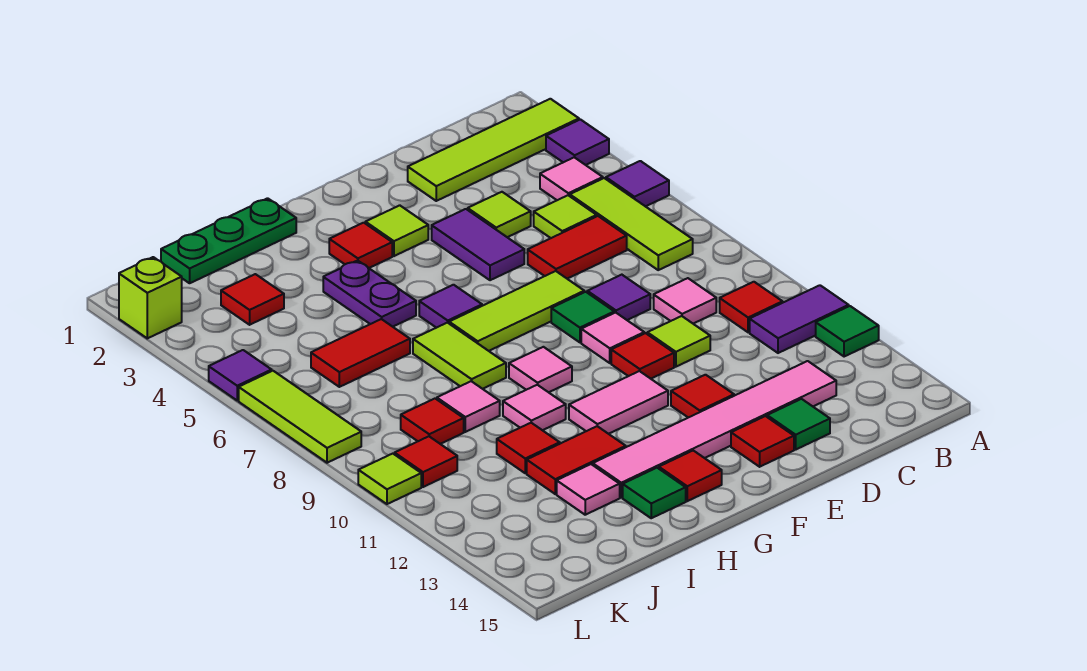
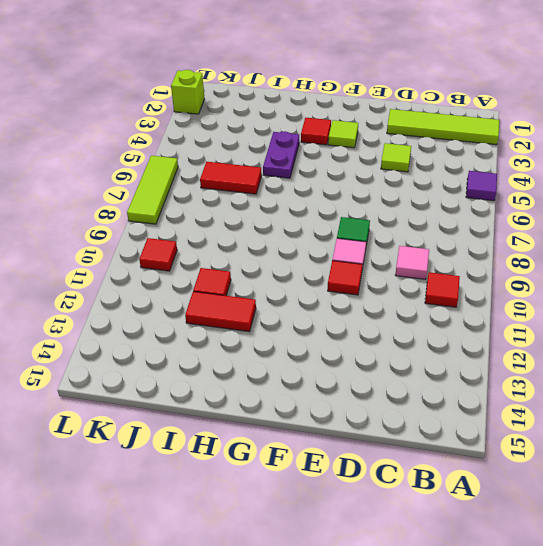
none -> purple 1x1 tile [546,119,609,165]
none -> purple 1x2 tile [750,285,849,353]
none -> green 1x1 tile [816,306,879,357]
none -> pink 1x1 tile [540,157,603,200]

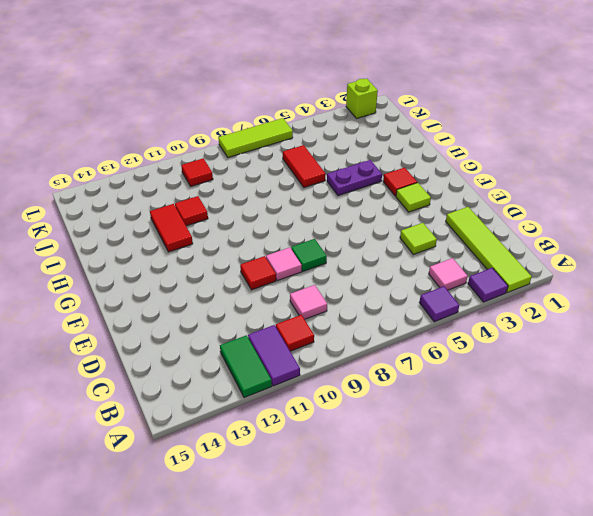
green 1x2 tile [220,335,272,398] -> green 1x1 tile [816,306,879,357]
none -> lime 1x3 tile [570,178,693,270]
none -> lime 1x1 tile [534,195,597,238]
none -> red 1x2 tile [528,216,627,279]
none -> pink 1x6 tile [593,361,836,498]

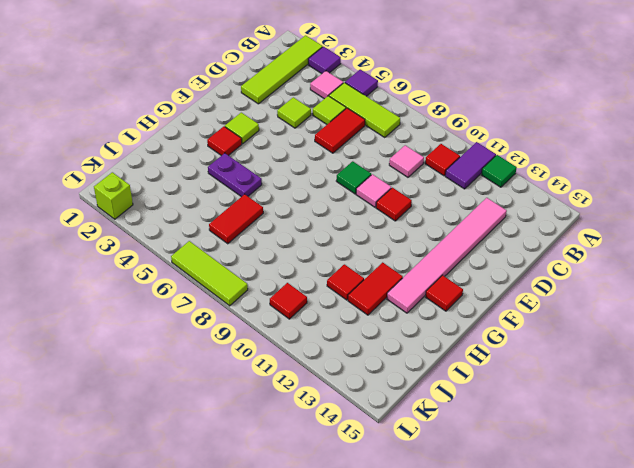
none -> purple 1x1 tile [587,275,650,320]
none -> lime 1x1 tile [647,316,710,367]
none -> green 1x1 tile [767,399,830,449]
none -> purple 1x2 tile [432,209,524,280]

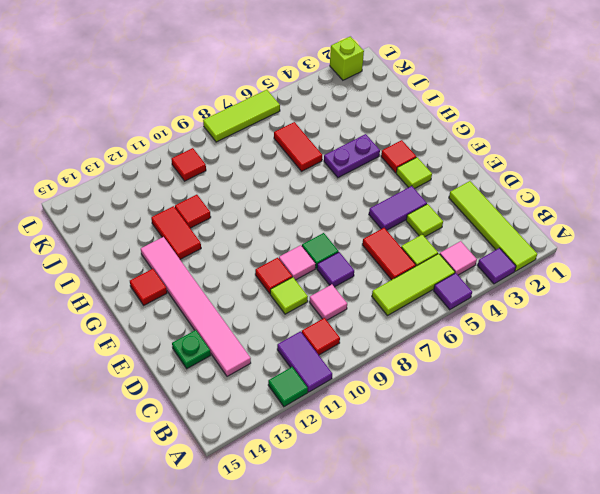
green 1x1 plate [172,330,211,369] -> green 1x1 tile [767,399,830,449]
none -> lime 1x3 tile [449,271,584,351]
none -> red 1x1 tile [671,375,734,418]
none -> red 1x1 tile [731,416,794,467]
none -> pink 1x2 tile [569,371,668,434]

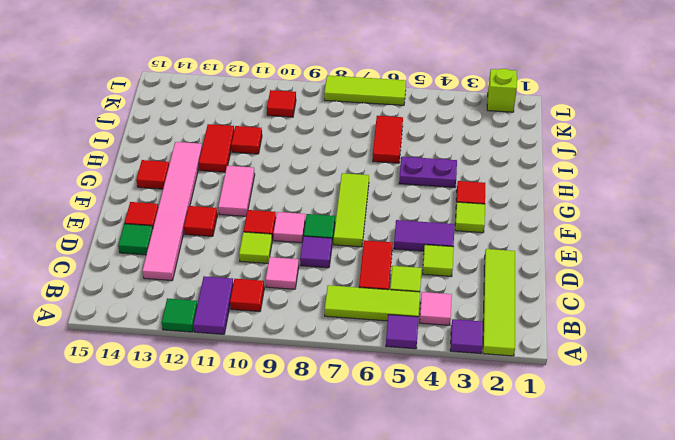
none -> purple 1x1 tile [419,285,482,328]
none -> pink 1x1 tile [509,347,572,392]
none -> green 1x3 plate [161,198,296,283]
none -> lime 1x2 tile [413,323,506,389]

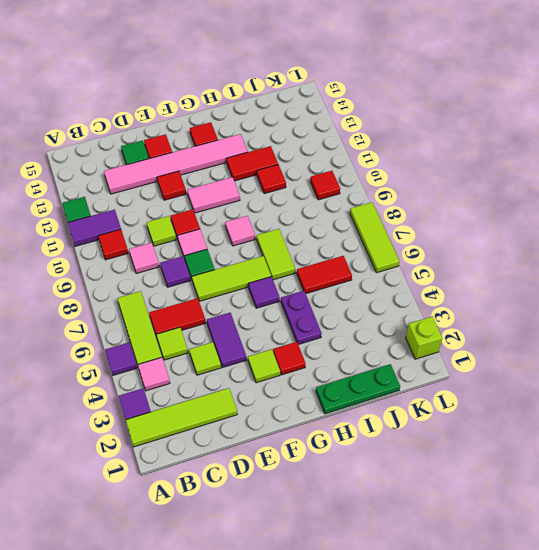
none -> pink 1x1 tile [503,385,566,430]
none -> green 1x1 tile [623,468,686,518]
none -> pink 1x1 tile [437,381,500,432]
none -> pink 1x1 tile [557,464,620,515]

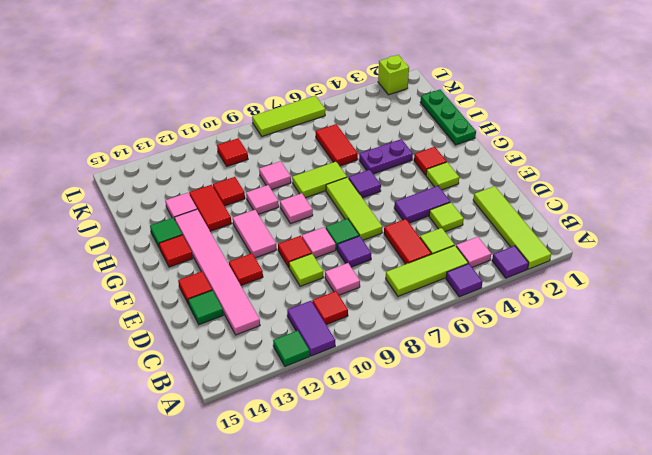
none -> red 1x1 tile [221,274,284,325]
none -> red 1x1 tile [401,399,464,444]
none -> purple 1x1 tile [209,350,272,400]
none -> lime 1x1 tile [358,454,421,504]

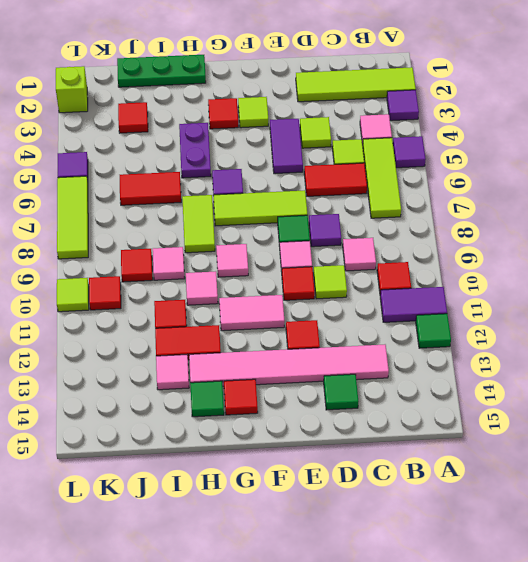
none -> red 1x1 tile [731,416,794,467]

